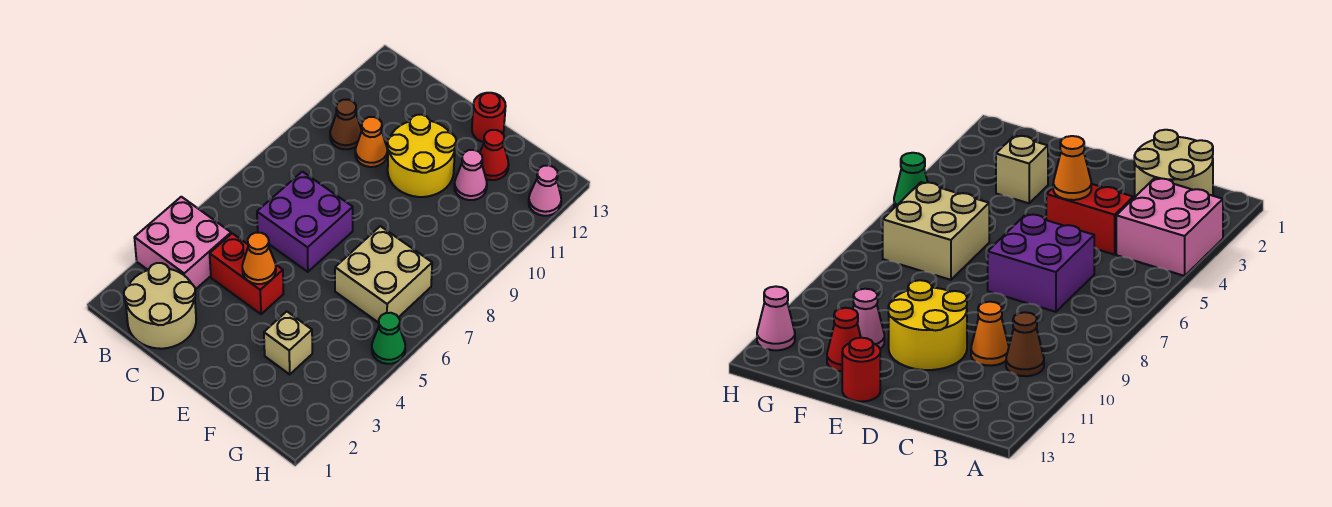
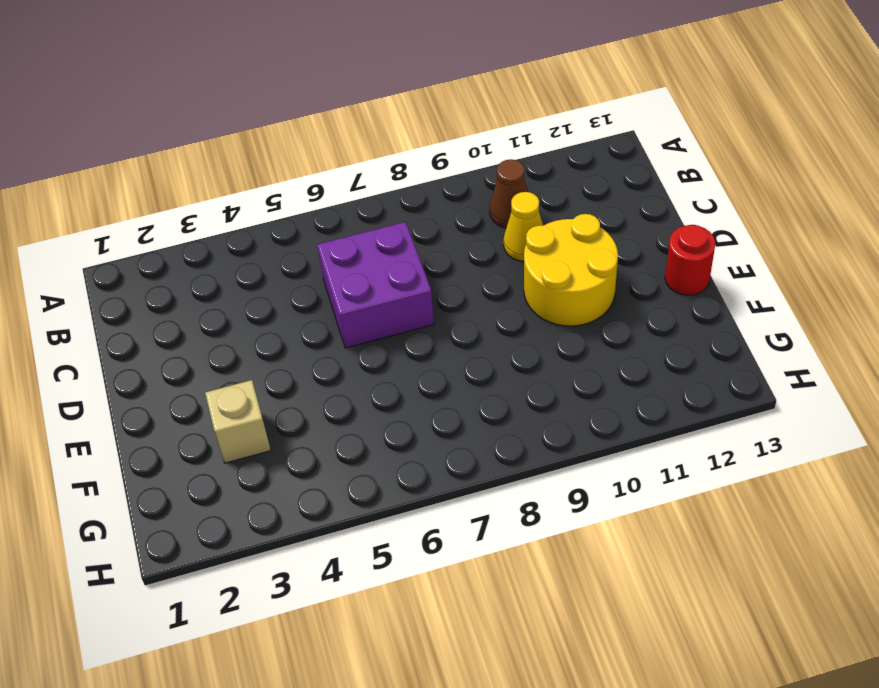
yellow 1x1 cone [503,192,543,261] -> orange 1x1 cone [355,117,387,167]
none -> pink 2x2 brick [134,197,231,290]
none -> tan 2x2 round brick [124,263,196,349]
none -> red 1x2 brick [210,233,283,314]

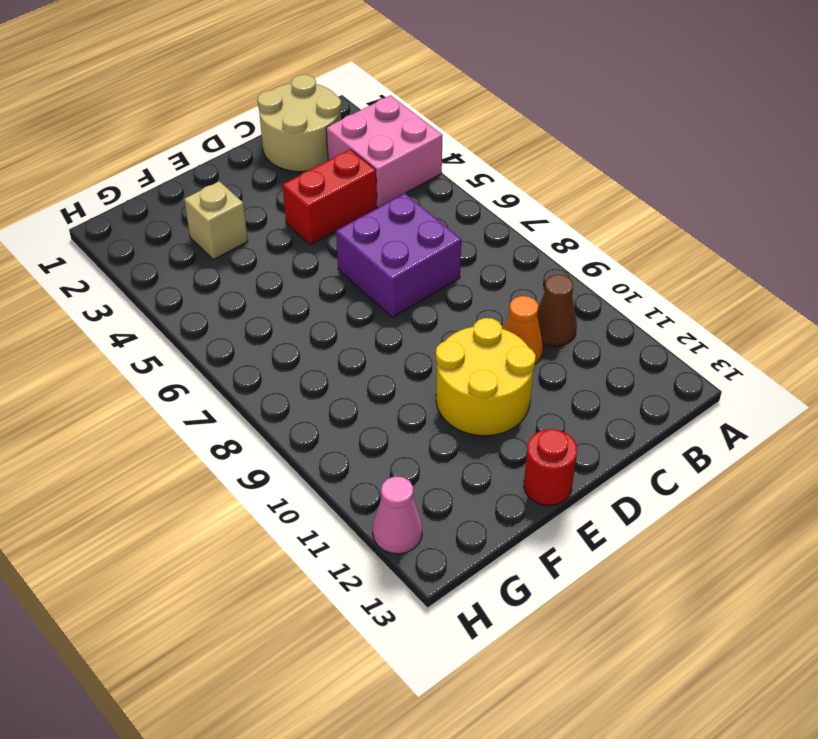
none -> tan 2x2 brick [335,226,432,323]
none -> pink 1x1 cone [454,150,487,200]
none -> red 1x1 cone [480,130,509,180]

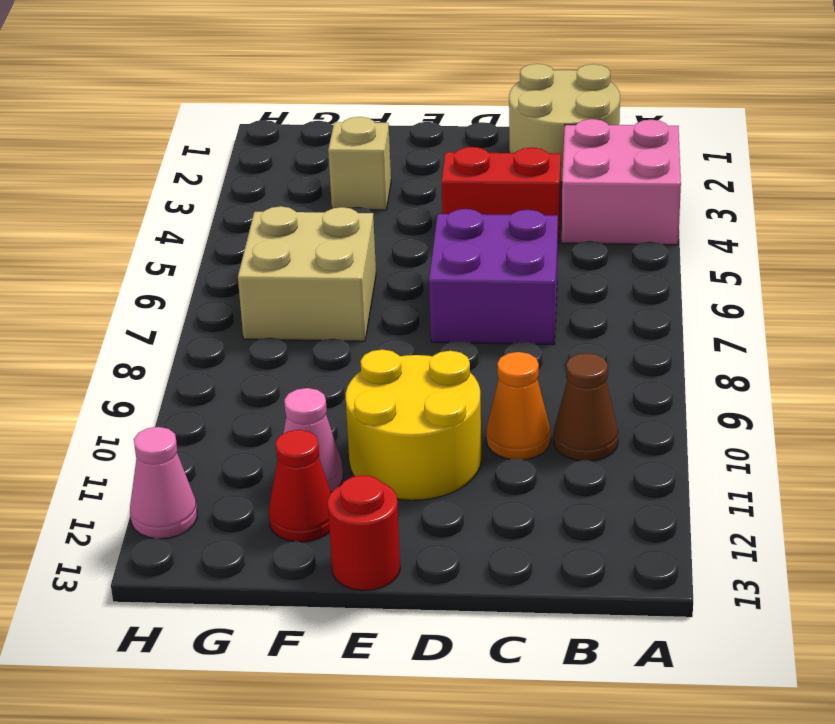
none -> green 1x1 cone [372,313,405,364]
none -> orange 1x1 cone [242,233,276,284]

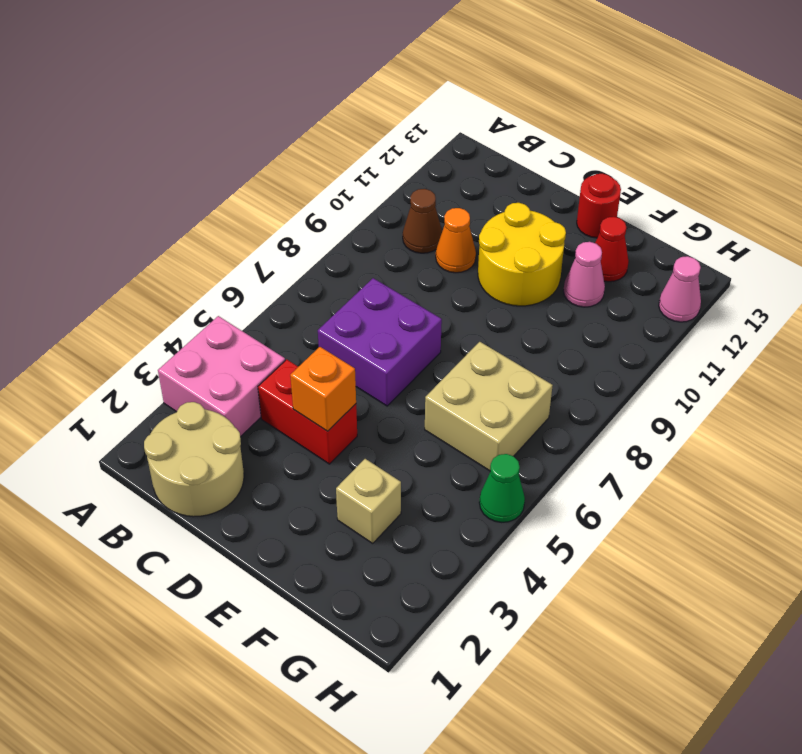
orange 1x1 brick [290,347,356,431] -> orange 1x1 cone [242,233,276,284]

